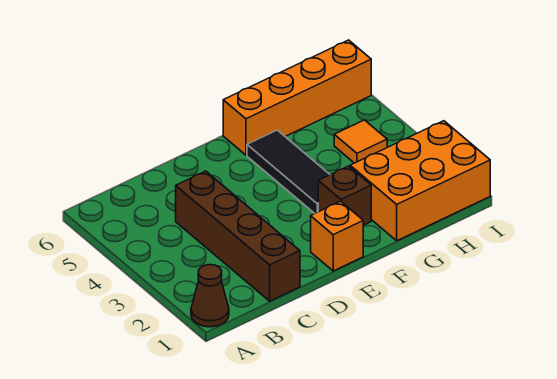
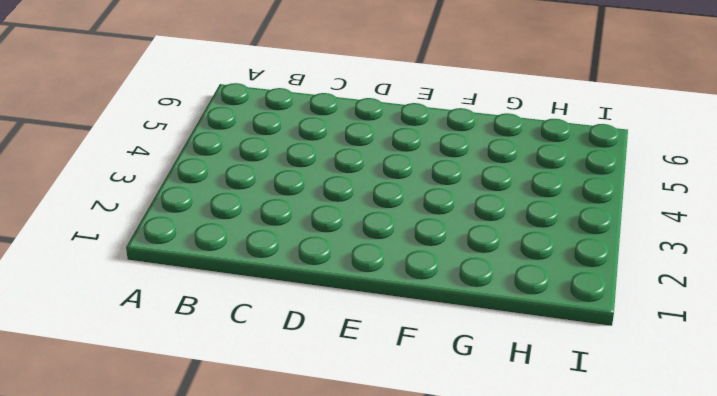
none -> brown 1x1 cone [191,265,229,327]
none -> brown 1x4 brick [176,171,300,301]

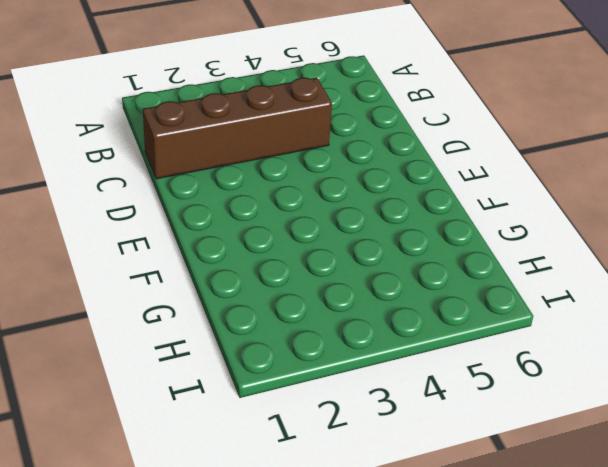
none -> brown 1x1 cone [191,265,229,327]
none -> orange 1x1 brick [311,201,363,271]

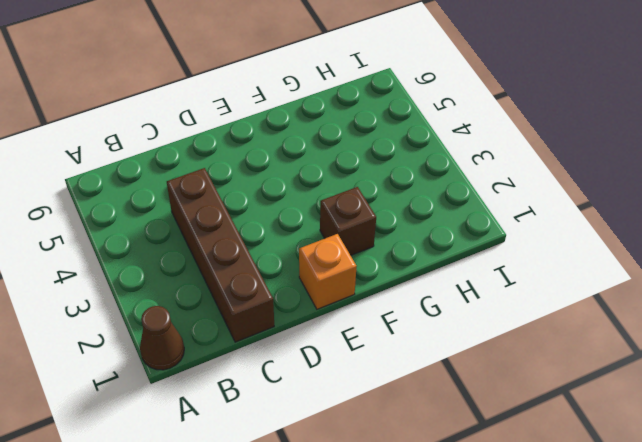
none -> black 1x3 tile [247,130,330,213]
none -> orange 1x4 brick [223,40,371,155]

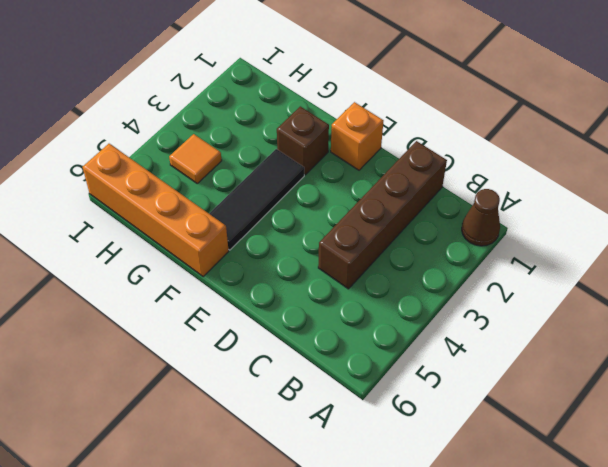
none -> orange 2x3 brick [350,121,490,241]

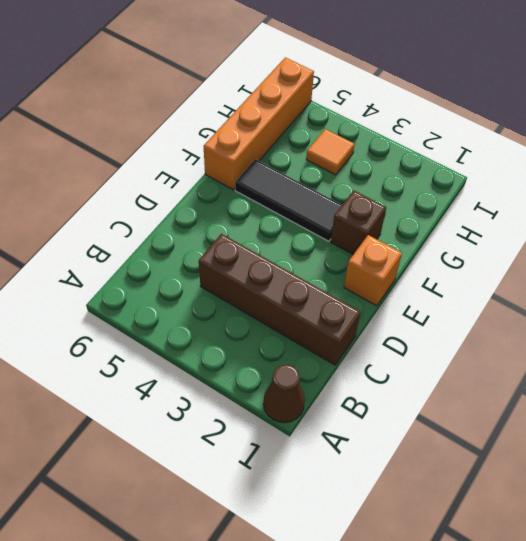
none -> orange 2x3 brick [350,121,490,241]

